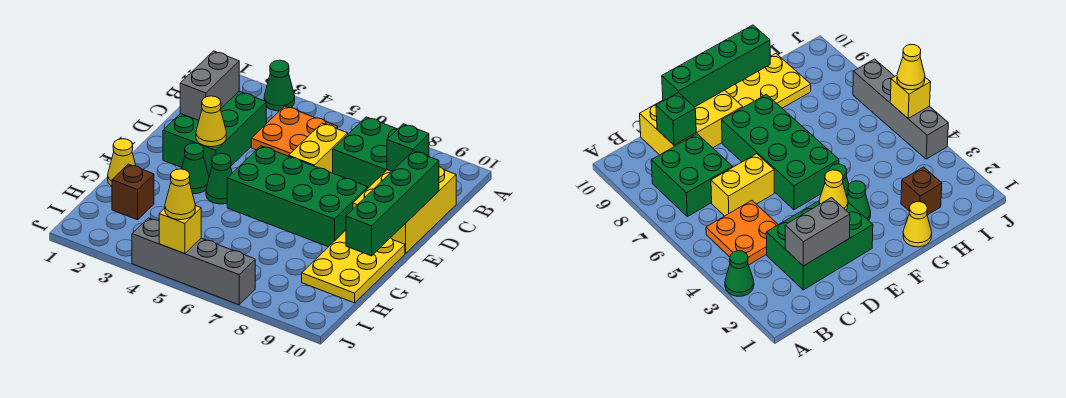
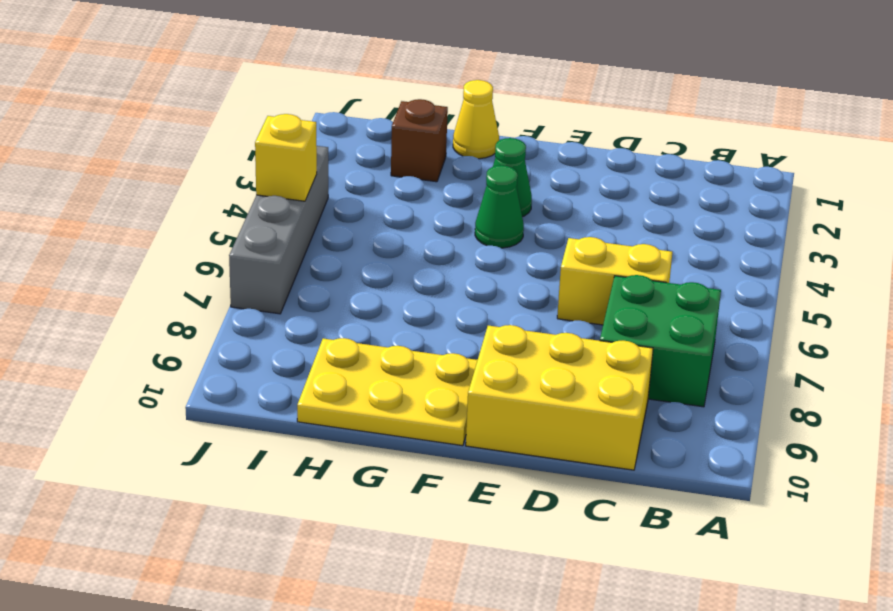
none -> green 1x1 cone [264,60,295,111]
none -> orange 2x2 plate [251,106,338,156]
none -> green 2x3 brick [163,91,266,176]

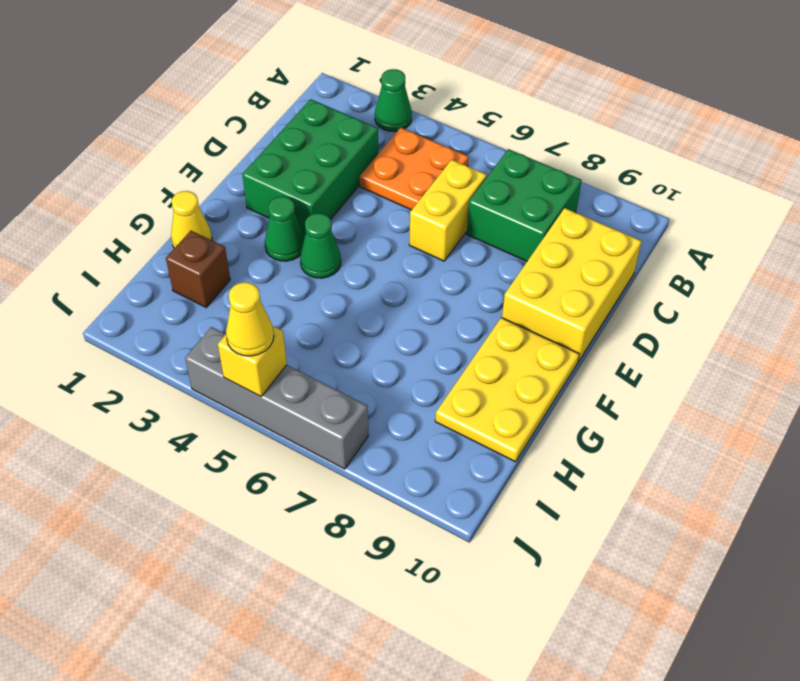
none -> green 2x4 brick [227,146,368,247]
none -> grey 1x2 brick [180,51,239,120]
none -> green 1x1 brick [387,124,429,171]

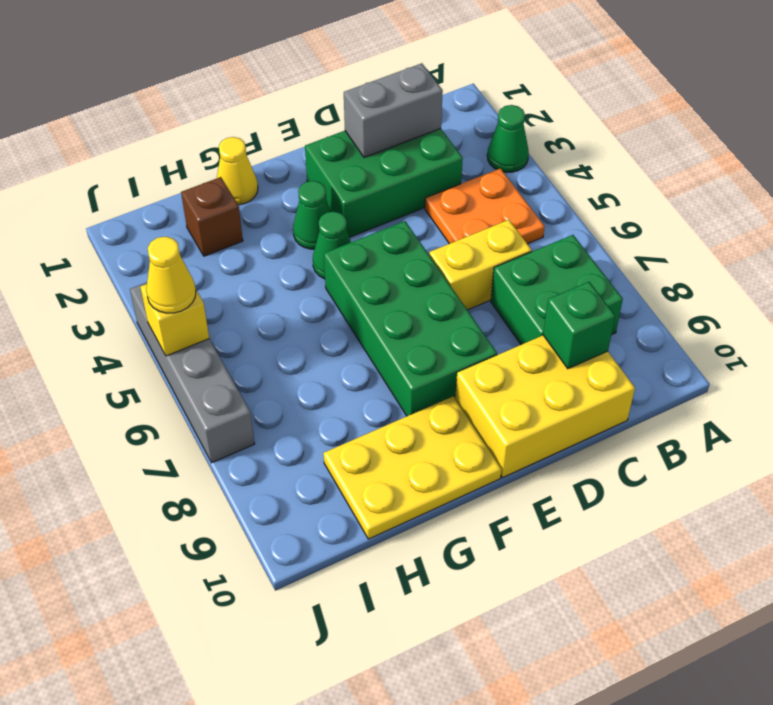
none -> green 1x4 brick [346,151,439,256]
none -> yellow 1x1 cone [196,96,226,147]

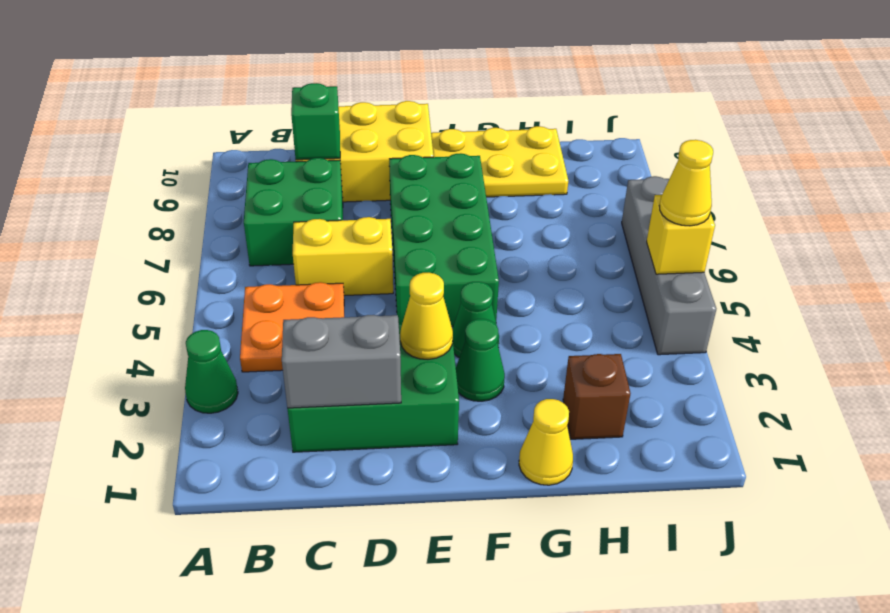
none -> green 1x4 brick [346,151,439,256]

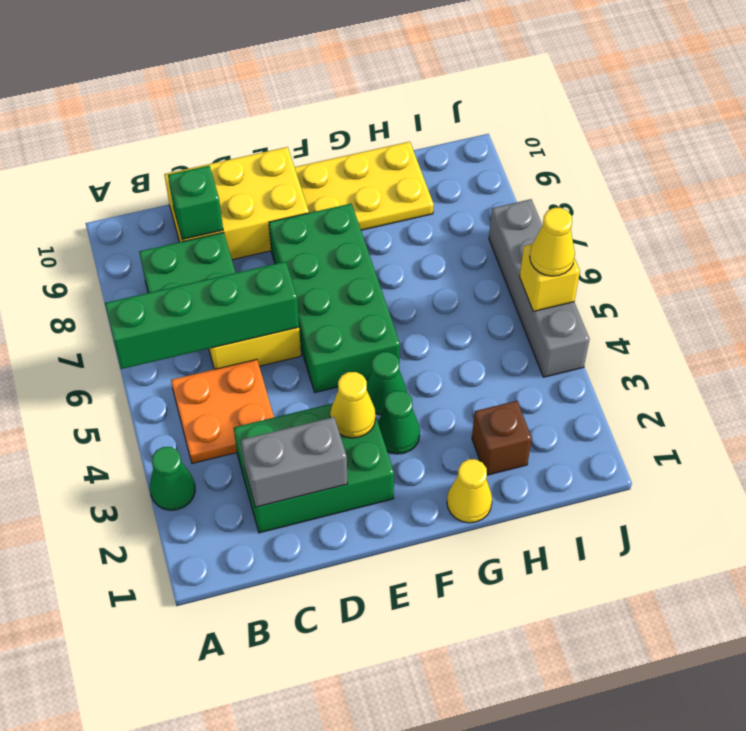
green 1x4 brick [105,262,299,369] -> green 1x4 brick moved to [346,151,439,256]

